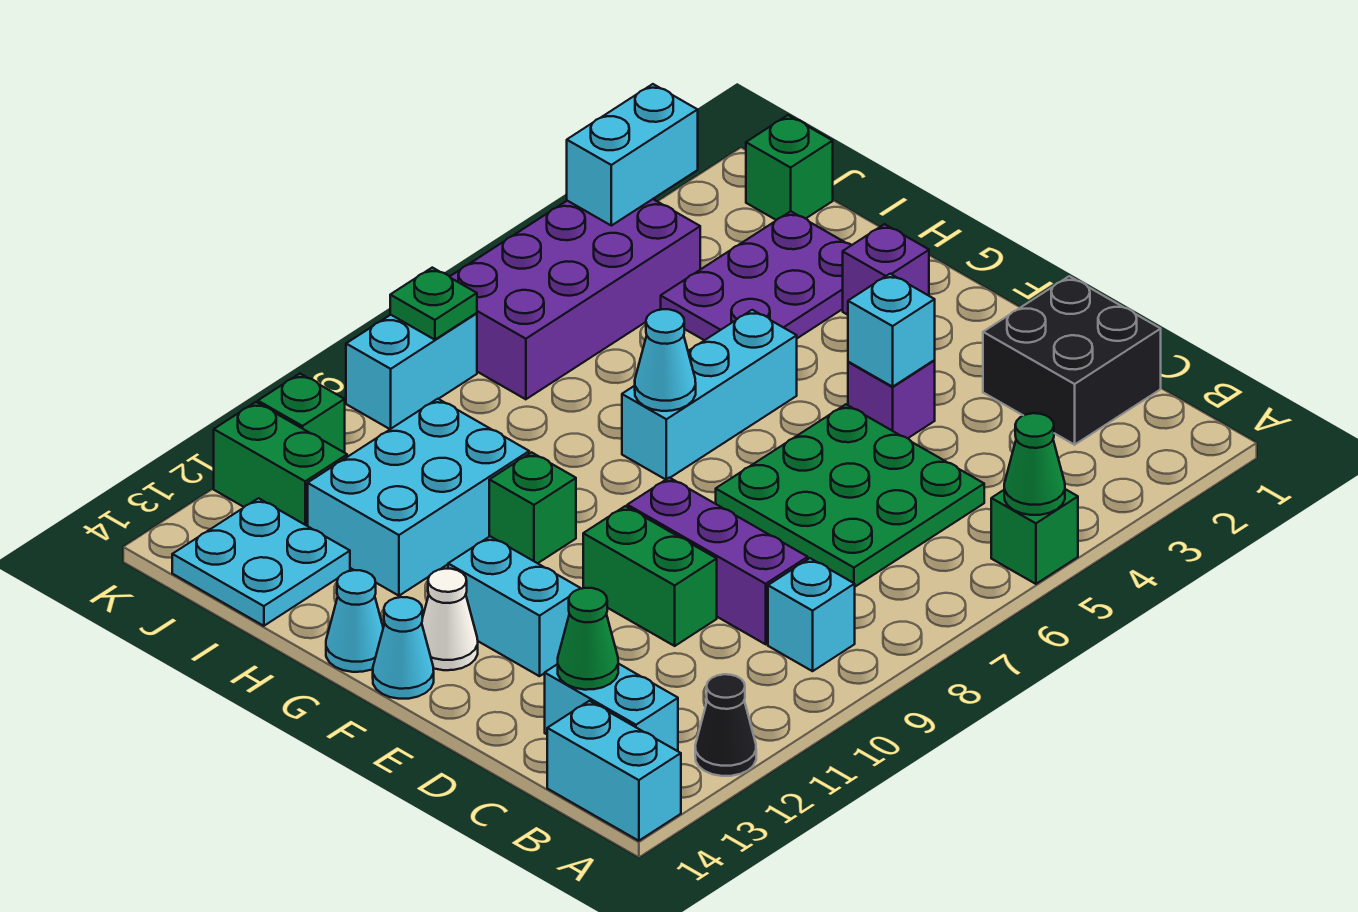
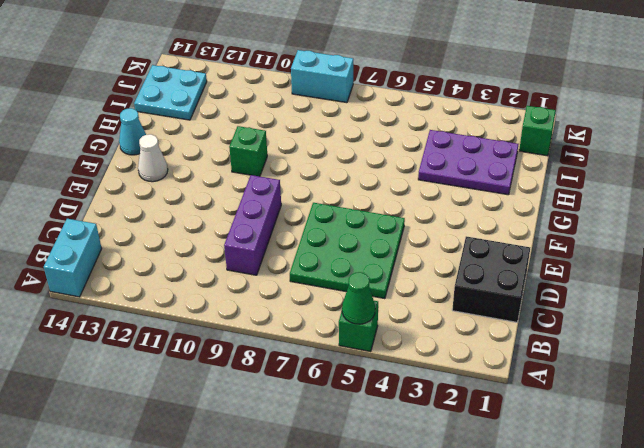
none -> black 1x1 cone [695,674,756,776]
none -> cyan 1x1 brick [768,558,855,671]
none -> cyan 1x2 brick [545,664,678,751]
none -> green 1x2 brick [583,506,717,646]

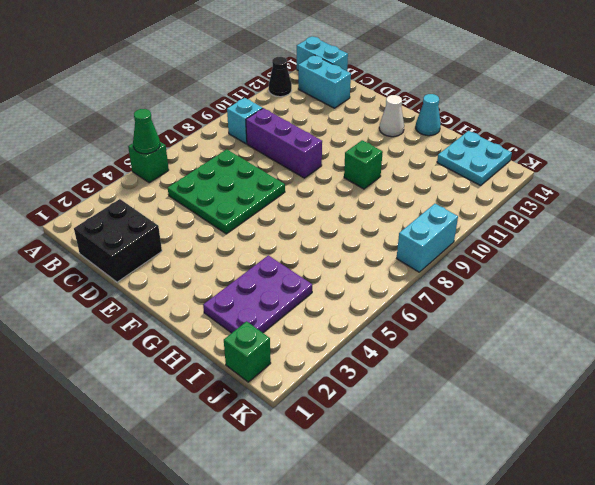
none -> green 1x2 brick [583,506,717,646]
none -> purple 1x1 brick [848,361,935,438]
none -> cyan 1x2 brick [448,536,581,676]
none -> cyan 1x1 cone [373,597,434,699]

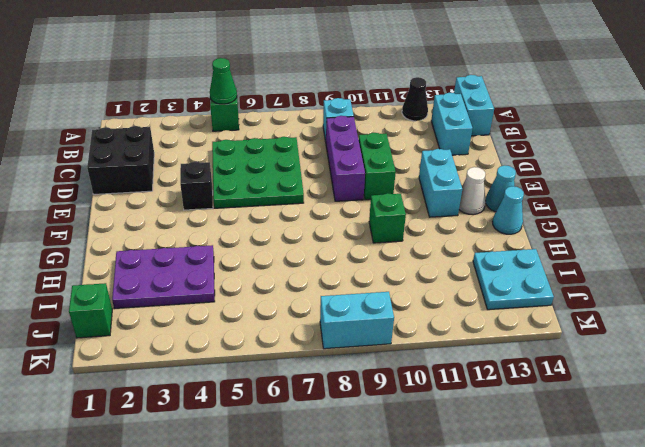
black 1x1 brick [180,162,213,210] -> purple 1x1 brick [848,361,935,438]
none -> purple 1x1 brick [843,224,929,315]
none -> cyan 1x3 brick [622,310,797,480]
none -> cyan 2x3 brick [308,399,529,596]
none -> purple 2x4 brick [450,199,700,399]

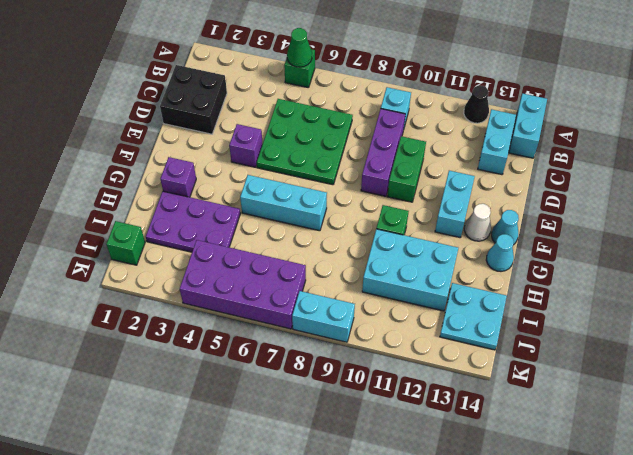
none -> green 1x2 brick [214,402,347,526]
none -> green 1x1 brick [258,374,345,453]
none -> green 1x1 cone [558,588,618,690]
none -> cyan 1x1 brick [848,274,935,387]

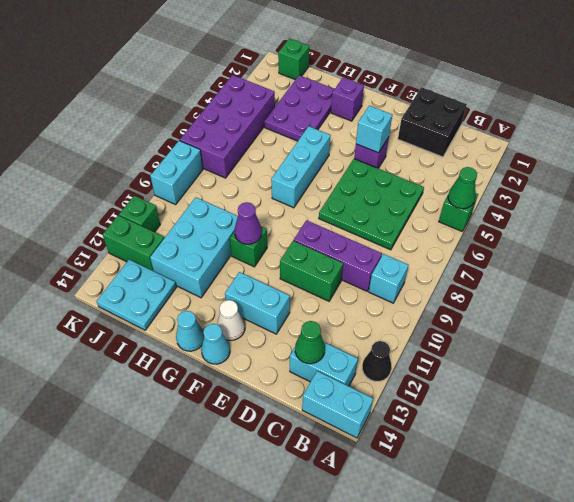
purple 1x1 cone [234,202,262,244] -> none
none -> cyan 1x1 cone [635,309,696,411]
none -> cyan 1x2 brick [567,84,698,226]
none -> green 1x1 plate [390,268,477,340]

